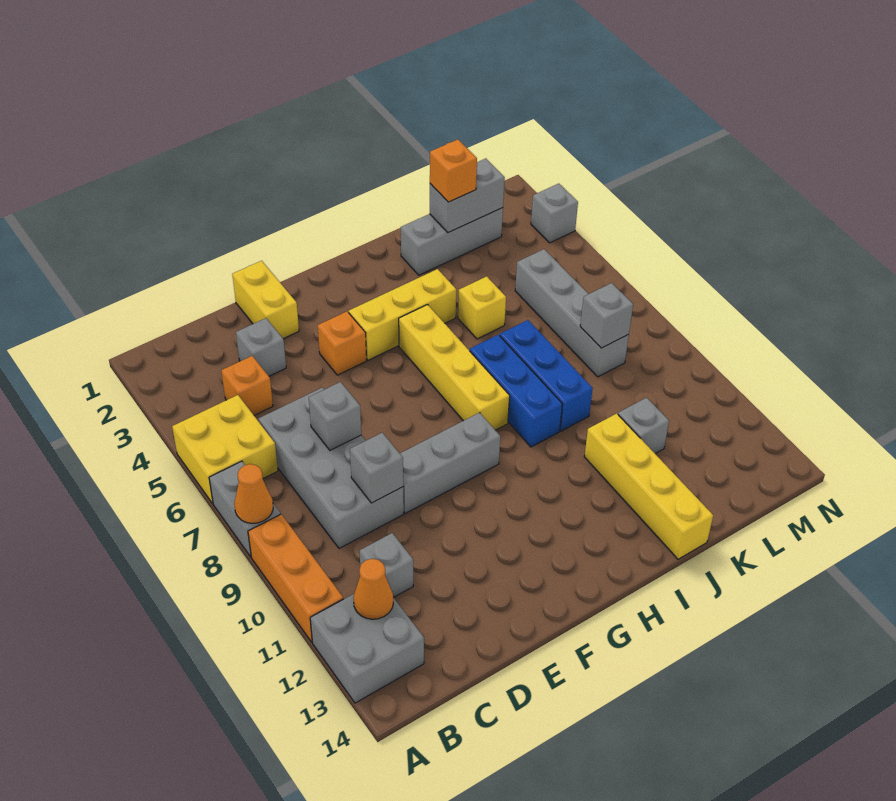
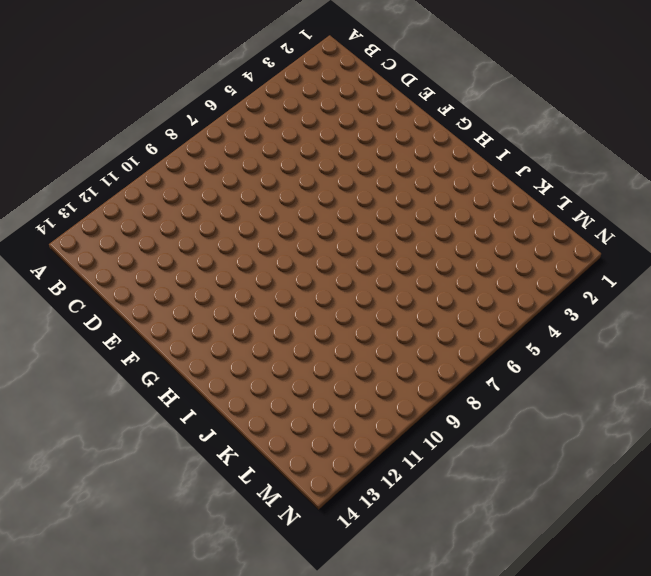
none -> yellow 2x2 brick [172,395,278,504]
none -> grey 1x2 brick [209,461,280,557]
none -> orange 1x3 brick [248,514,343,642]

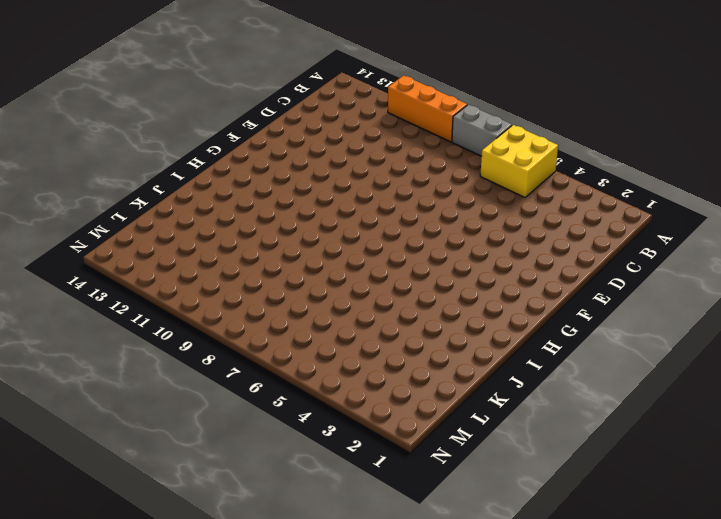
none -> grey 2x2 brick [310,594,424,703]
none -> orange 1x1 brick [221,356,273,415]
none -> grey 2x4 brick [258,387,404,548]

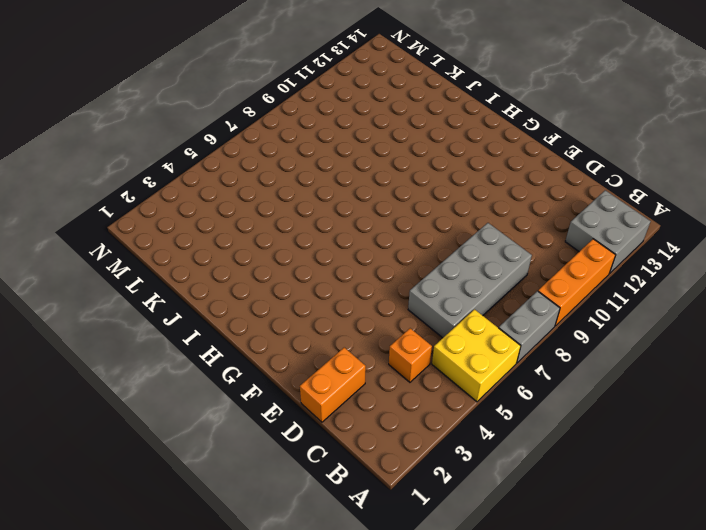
orange 1x2 brick [300,347,366,422] -> none
none -> grey 1x1 brick [360,533,413,598]
none -> grey 1x1 brick [236,318,286,376]
none -> yellow 1x2 brick [232,261,299,339]

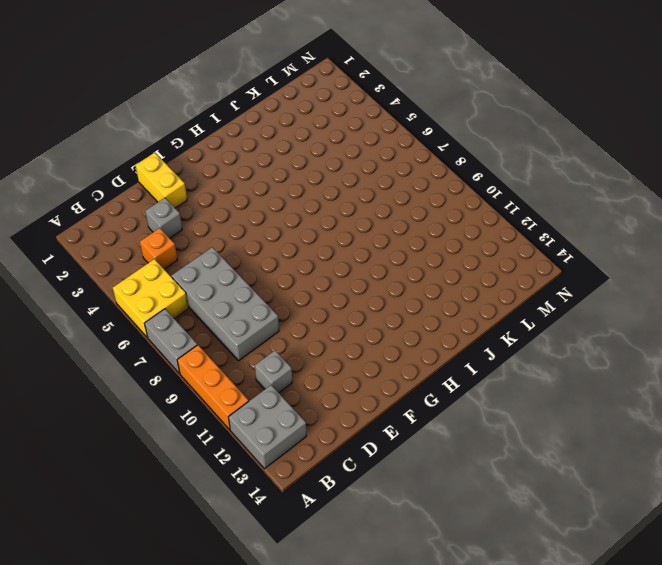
none -> grey 1x3 brick [400,413,500,513]
none -> orange 1x1 brick [318,311,367,375]
none -> yellow 1x3 brick [349,269,456,360]

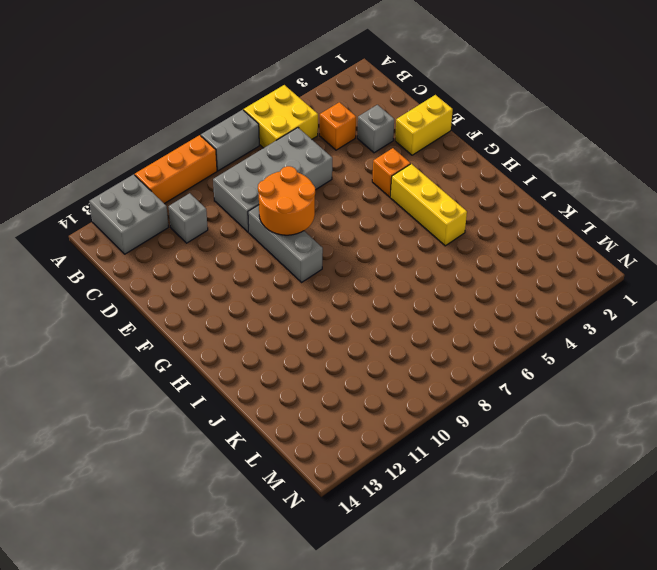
orange 2x2 round brick [258,166,315,235] -> none
none -> yellow 1x4 brick [399,305,510,430]
none -> blue 1x3 brick [470,335,562,447]
none -> grey 1x3 brick [401,208,503,275]

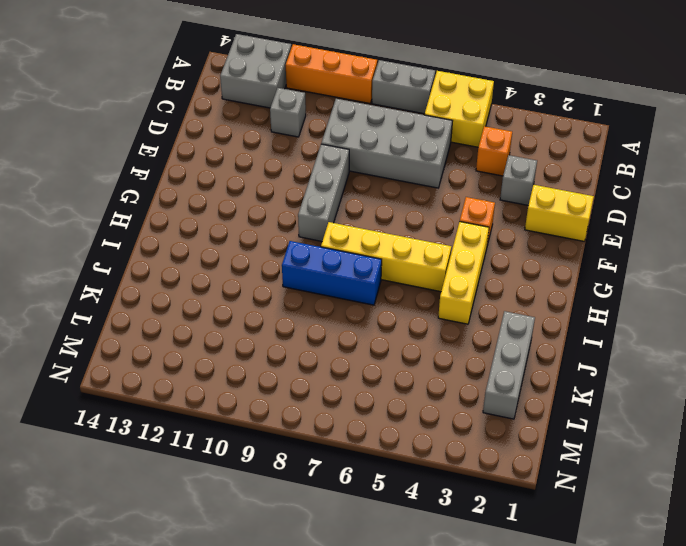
none -> yellow 1x1 brick [458,276,506,339]
none -> blue 1x3 brick [500,320,593,431]
none -> yellow 1x4 brick [584,414,713,559]

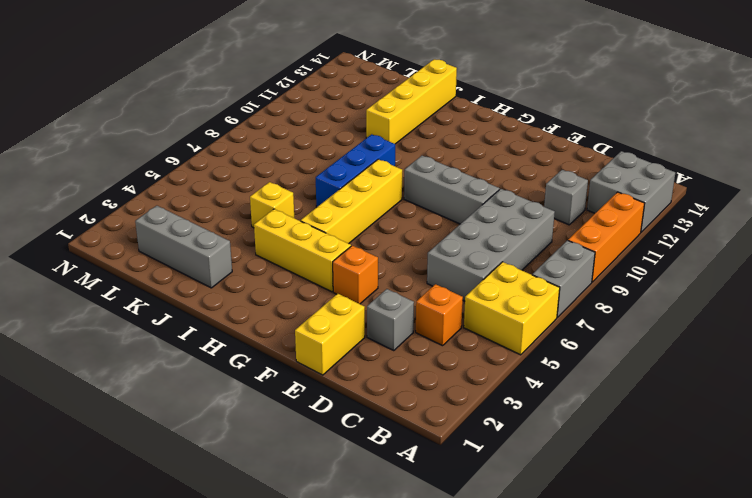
none -> blue 1x3 brick [500,320,593,431]
none -> grey 1x1 brick [618,398,669,454]
none -> grey 1x4 brick [515,249,629,377]

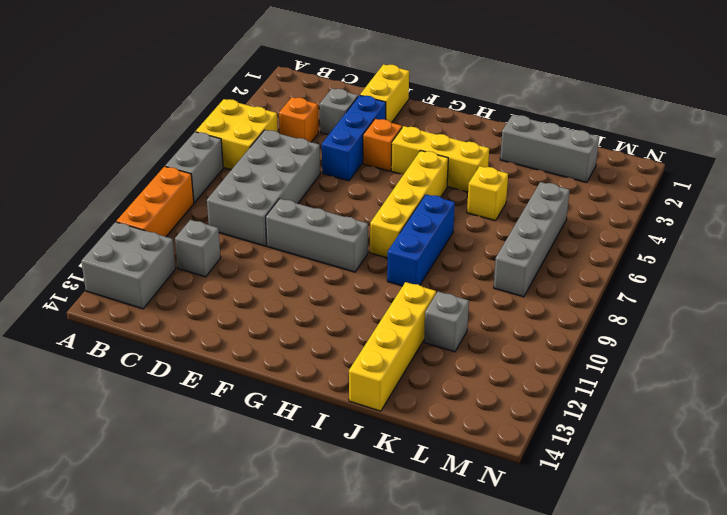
blue 1x3 brick [322,95,386,181] -> blue 1x3 brick moved to [500,320,593,431]
none -> grey 1x1 brick [531,184,578,243]
none -> orange 1x1 cone [235,464,273,523]
none -> orange 1x1 cone [353,559,393,619]

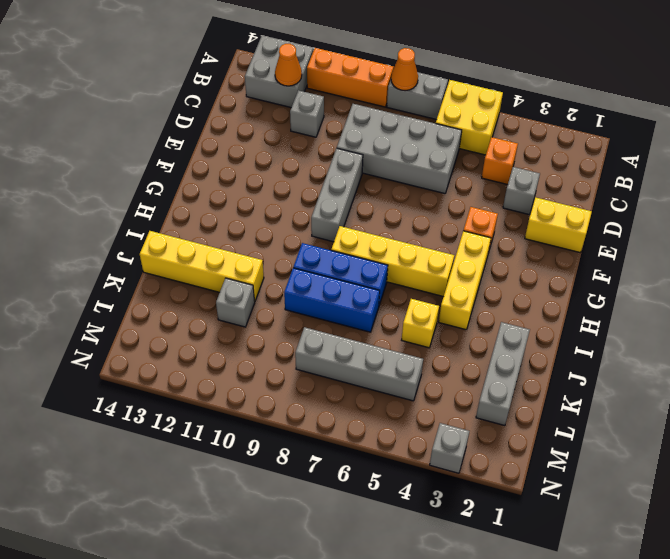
none -> grey 1x1 brick [309,382,361,450]
none -> grey 1x1 brick [350,433,403,503]
none -> grey 1x2 brick [430,159,505,233]

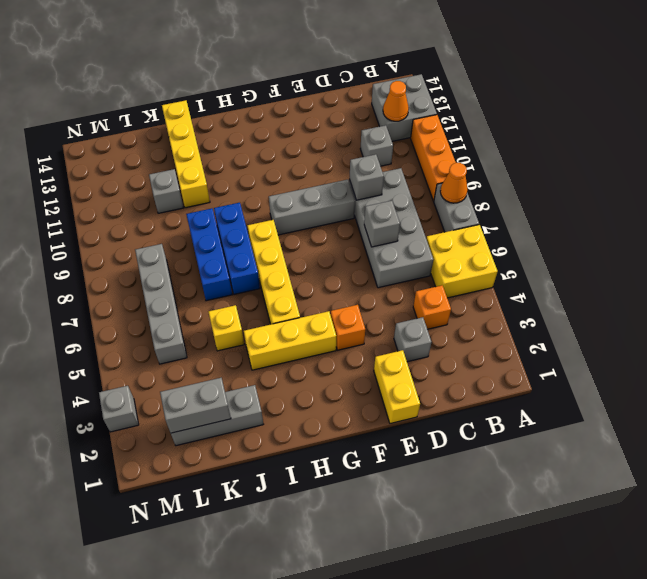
none -> grey 1x1 brick [580,283,633,348]
none -> orange 1x1 brick [430,140,477,202]

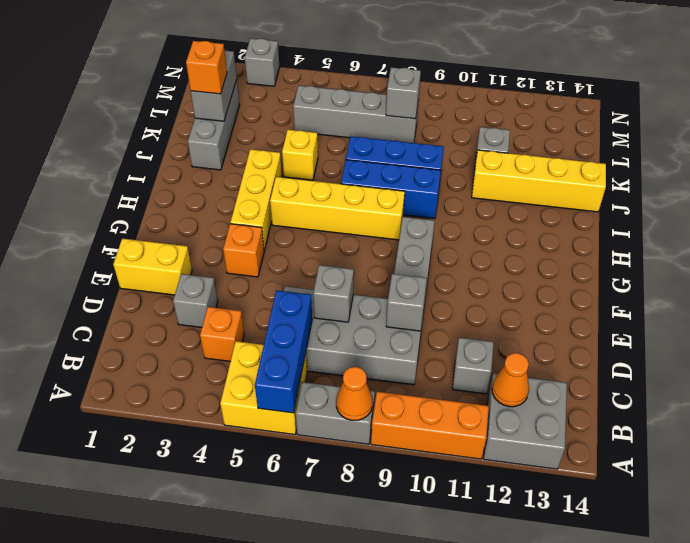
blue 1x3 brick [255,290,312,413] -> none

